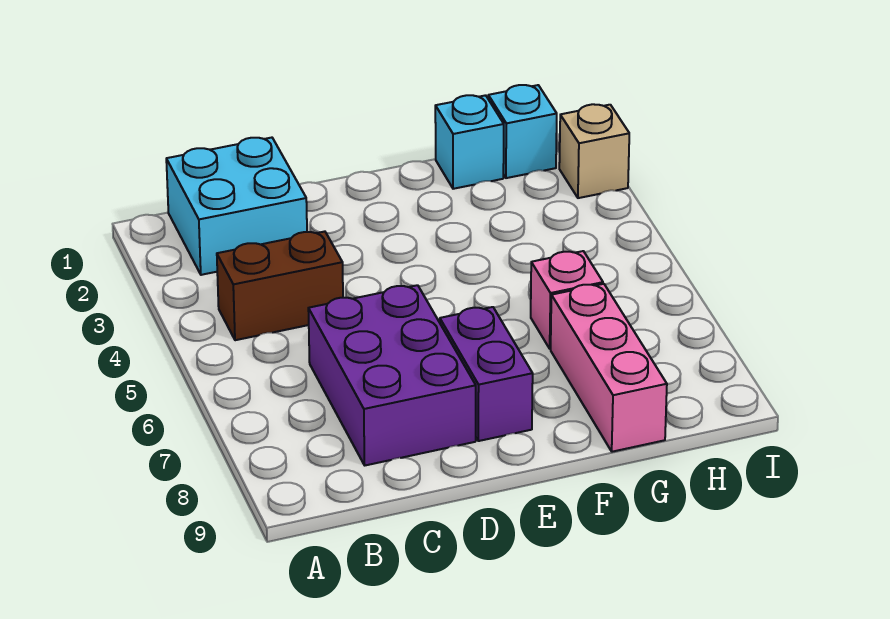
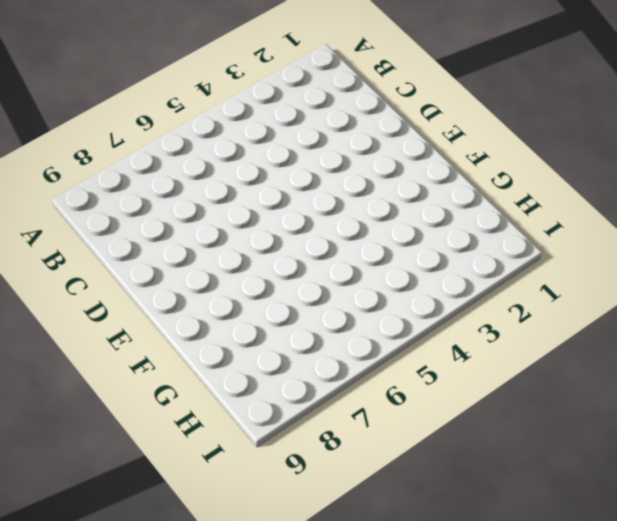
none -> cyan 2x2 brick [166,138,307,275]
none -> brown 1x2 brick [217,231,343,340]

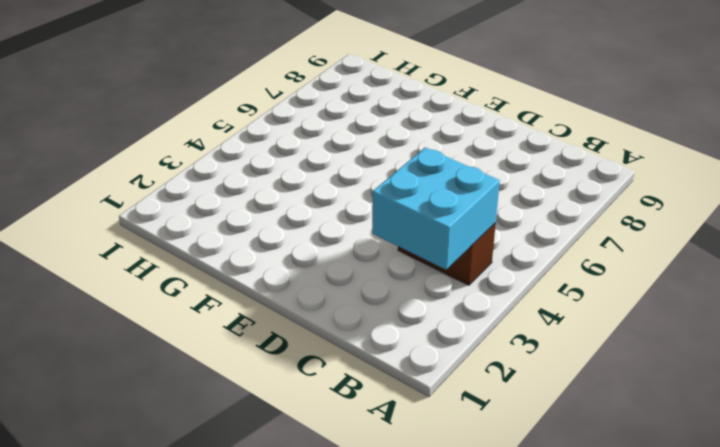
cyan 2x2 brick [372,147,500,270] -> cyan 2x2 brick moved to [166,138,307,275]
none -> purple 2x3 brick [308,285,476,465]
none -> purple 1x2 brick [440,307,533,441]

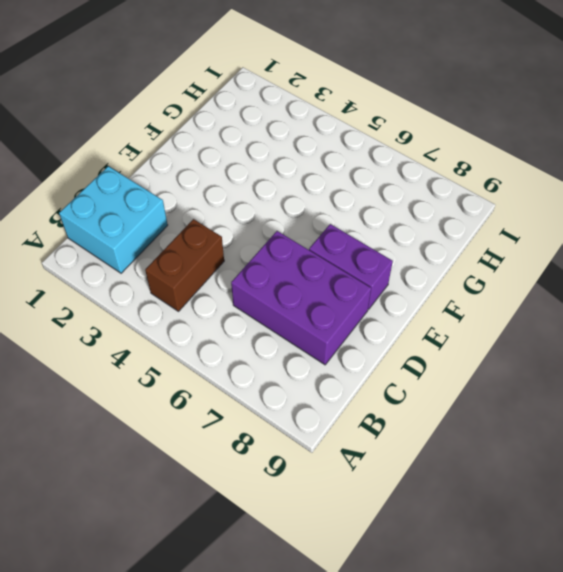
none -> cyan 1x1 brick [435,95,504,189]
none -> pink 1x1 brick [531,251,603,349]

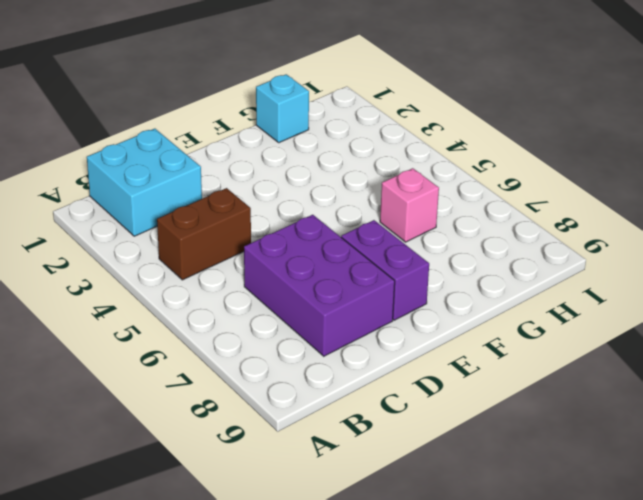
none -> pink 1x3 brick [551,284,667,452]
none -> cyan 1x1 brick [488,85,557,178]

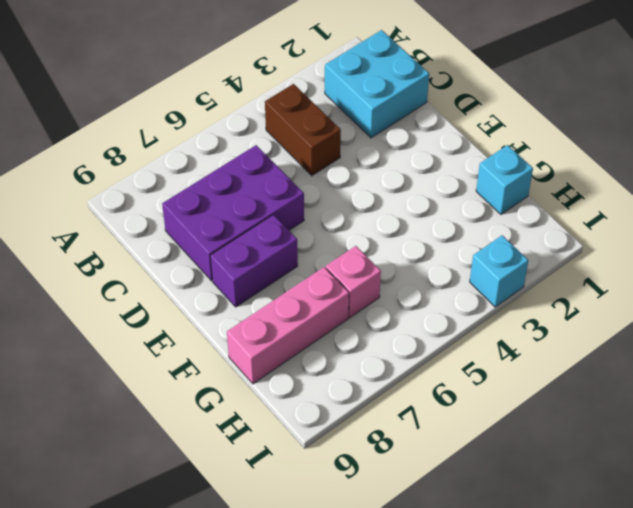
cyan 1x1 brick [470,236,528,307] -> cyan 1x1 brick moved to [488,85,557,178]
none -> tan 1x1 brick [559,104,629,198]

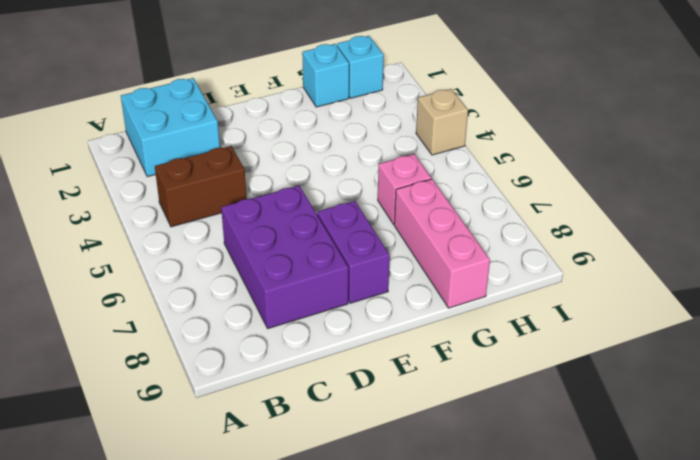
tan 1x1 brick [416,89,468,155] -> tan 1x1 brick moved to [559,104,629,198]

